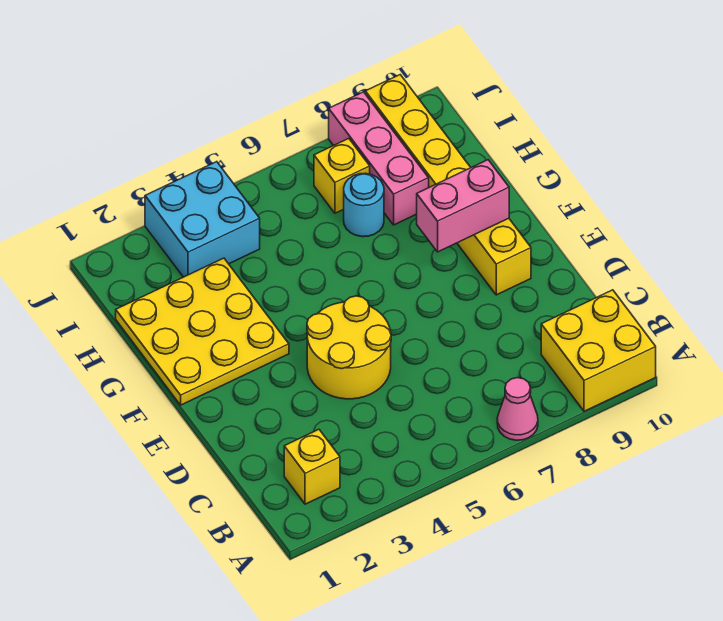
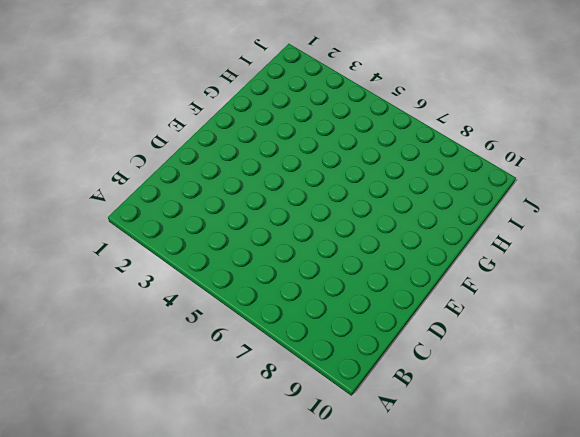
none -> pink 1x1 cone [497,378,538,440]
none -> yellow 2x2 brick [541,290,656,411]

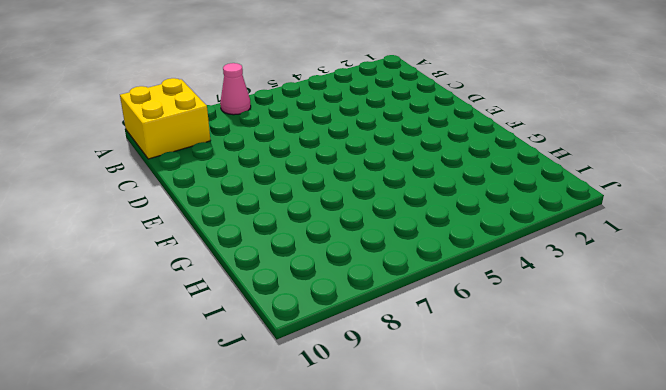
none -> yellow 1x1 brick [284,429,340,504]
none -> yellow 2x2 round brick [307,296,391,399]

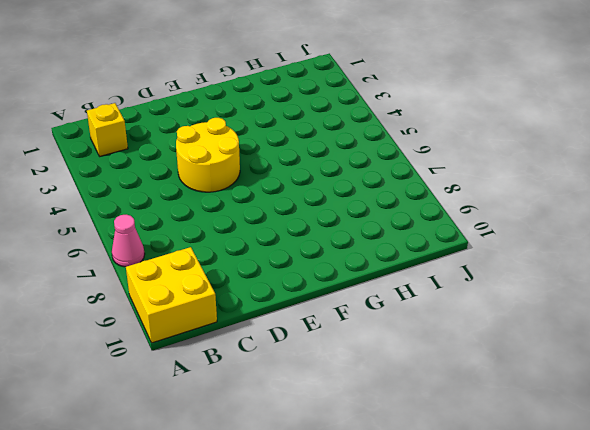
none -> yellow 1x6 brick [365,75,531,295]
none -> yellow 3x3 plate [116,258,289,405]

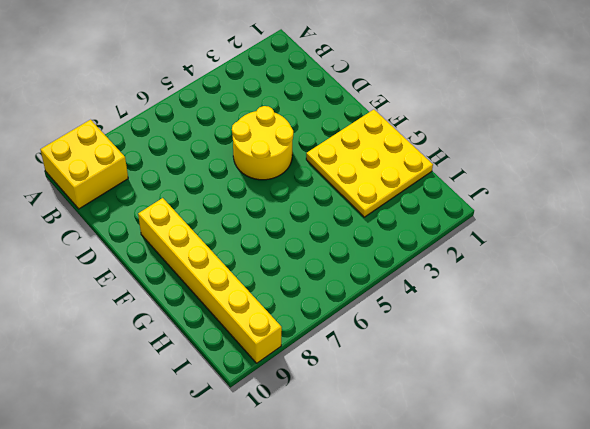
none -> pink 1x1 cone [497,378,538,440]
none -> yellow 1x1 brick [284,429,340,504]

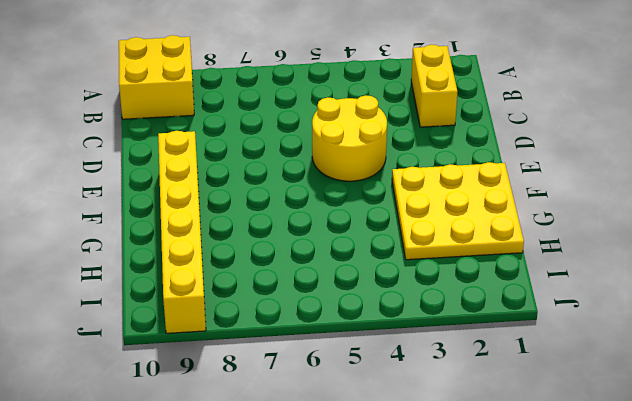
yellow 1x2 brick [411,45,457,127] -> yellow 1x1 brick [284,429,340,504]
none -> pink 1x1 cone [497,378,538,440]
none -> cyan 1x1 round brick [344,173,384,237]

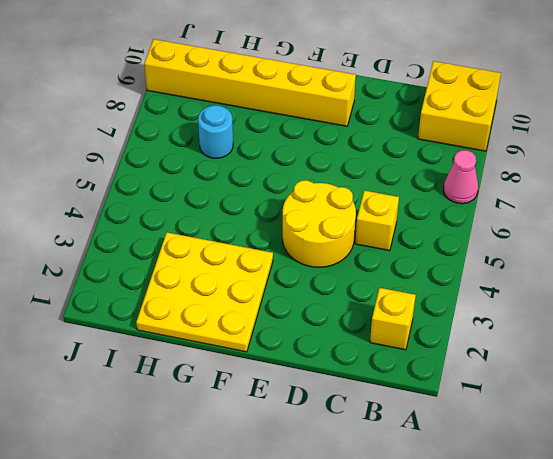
yellow 1x1 brick [355,191,399,251] -> yellow 1x1 brick moved to [314,138,370,213]
none -> pink 1x3 brick [329,92,429,225]
none -> cyan 2x2 brick [145,162,260,277]

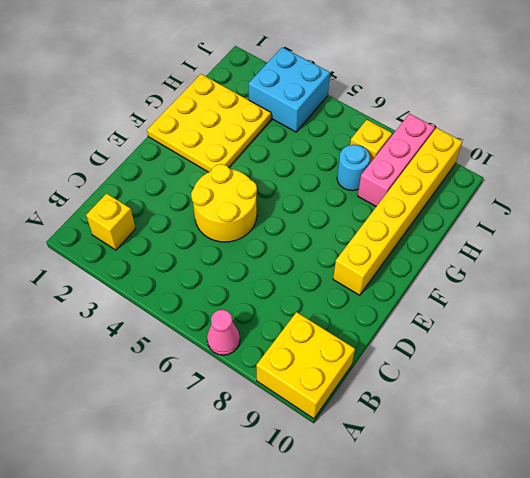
none -> pink 1x2 brick [417,160,509,252]

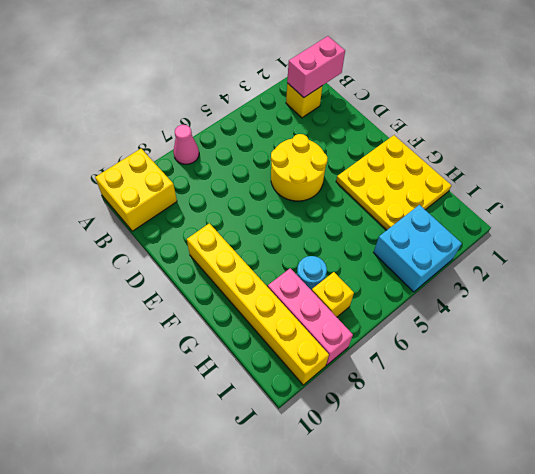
pink 1x2 brick [287,36,345,97] -> pink 1x2 brick moved to [417,160,509,252]

